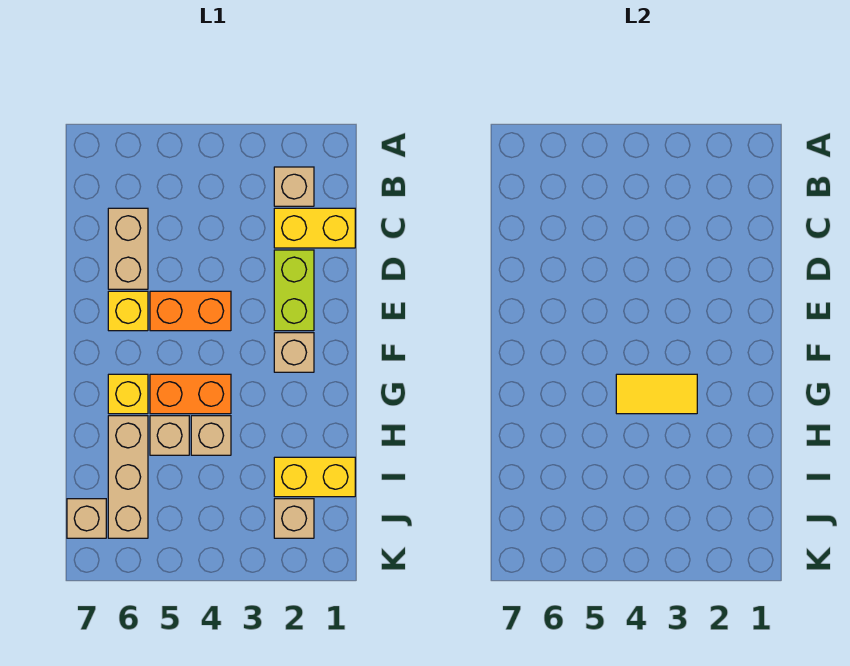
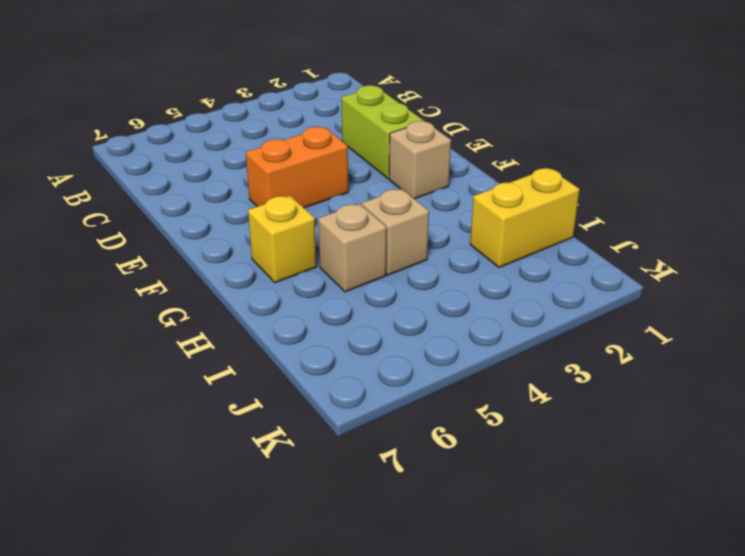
none -> tan 1x1 brick [274,167,314,206]
none -> yellow 1x2 brick [274,208,355,248]
none -> tan 1x2 brick [108,208,148,289]

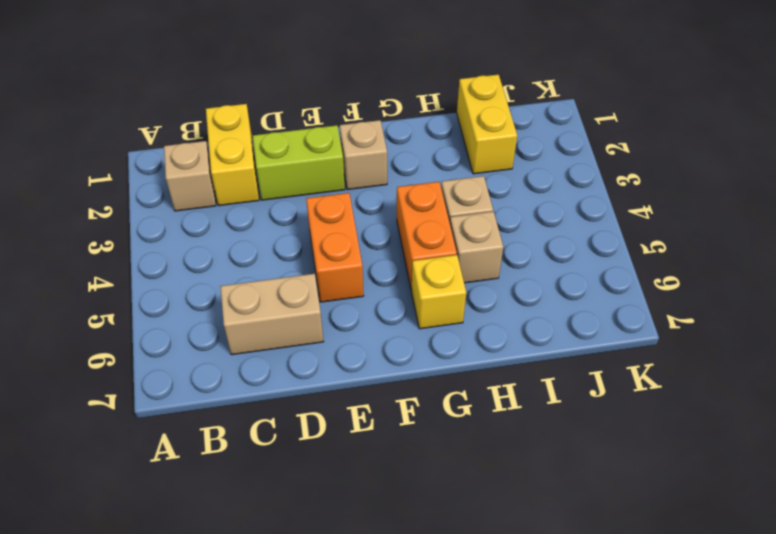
none -> yellow 1x1 brick [108,291,148,331]
none -> tan 1x3 brick [108,416,148,538]
none -> tan 1x1 brick [274,499,314,538]

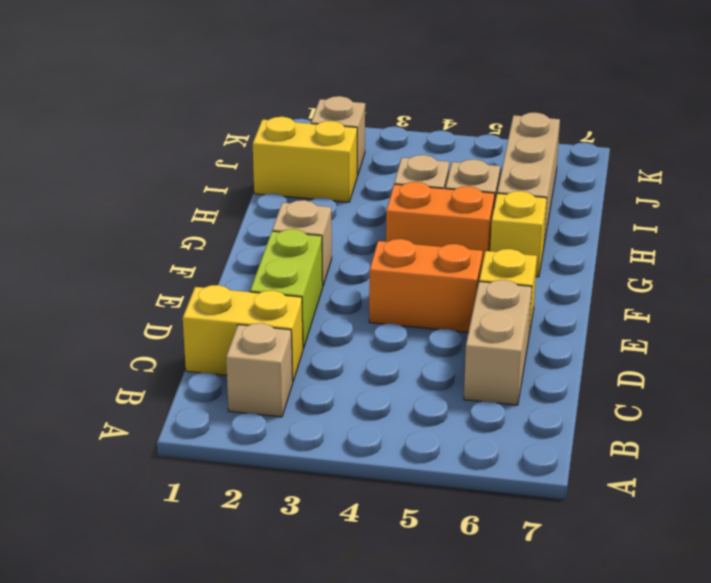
none -> tan 1x1 brick [67,499,106,538]
none -> yellow 1x2 tile [616,374,697,414]

